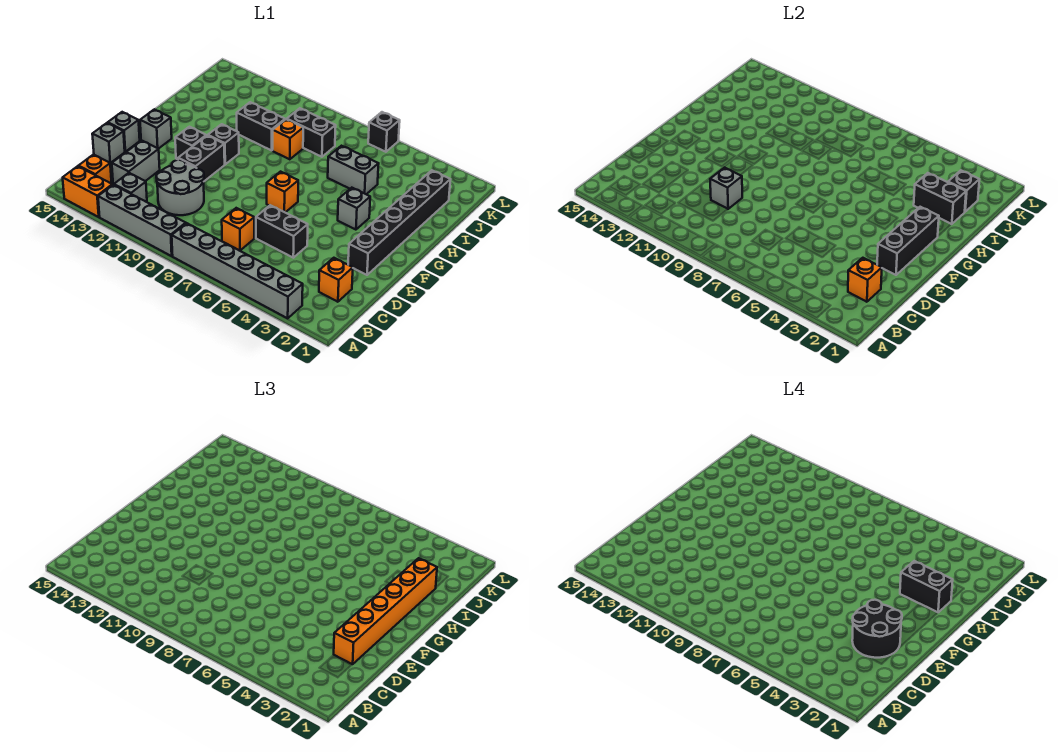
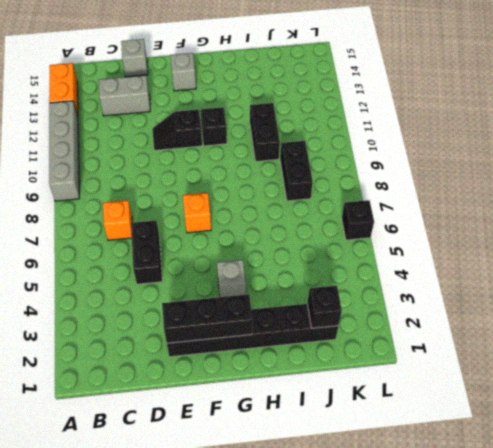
black 1x2 slope [153,110,202,150] -> black 1x2 brick [178,135,225,181]
none -> grey 1x6 brick [172,223,303,318]
none -> grey 1x1 brick [114,173,147,202]
none -> orange 1x1 brick [79,154,112,184]
none -> orange 1x1 brick [319,258,353,302]

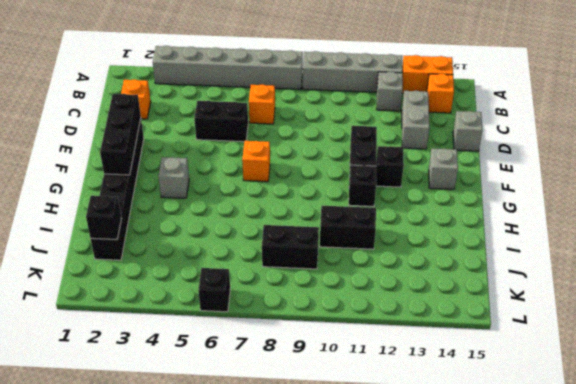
none -> grey 2x2 round brick [156,160,204,215]
none -> grey 1x1 brick [108,112,140,152]
none -> grey 1x2 brick [328,146,379,194]
none -> orange 1x1 brick [273,119,303,159]

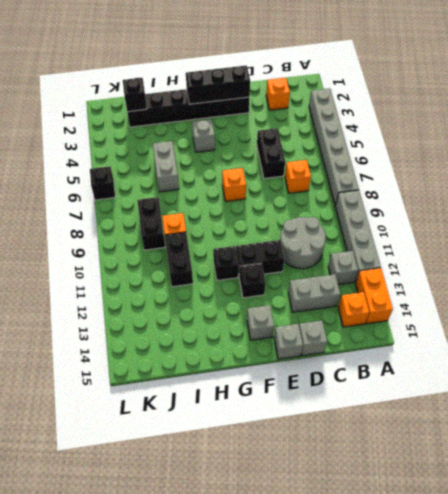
none -> orange 1x1 brick [848,258,882,302]
none -> grey 1x1 brick [710,168,742,209]
none -> black 1x2 brick [914,173,966,224]
none -> orange 1x6 brick [334,558,437,664]

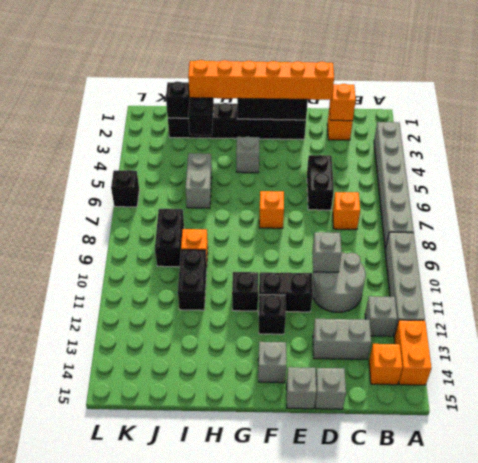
none -> black 2x2 round brick [852,600,902,658]
none -> black 1x2 brick [900,561,953,612]

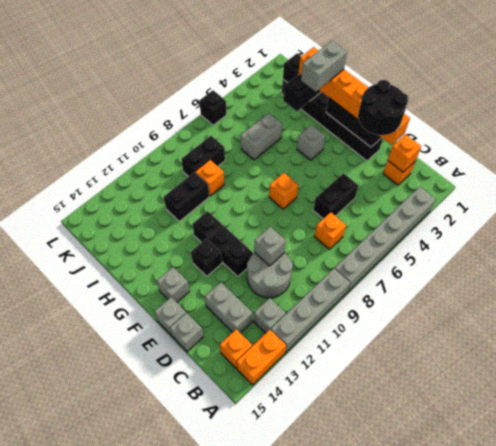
grey 1x2 brick [301,41,347,92] -> black 1x2 brick [900,561,953,612]

